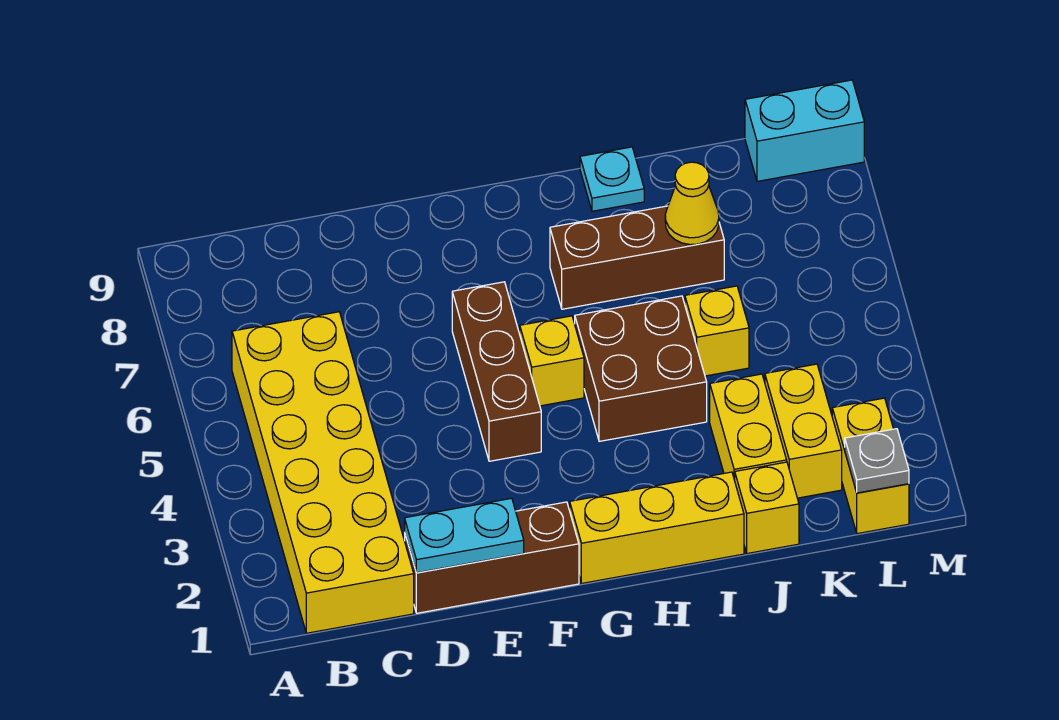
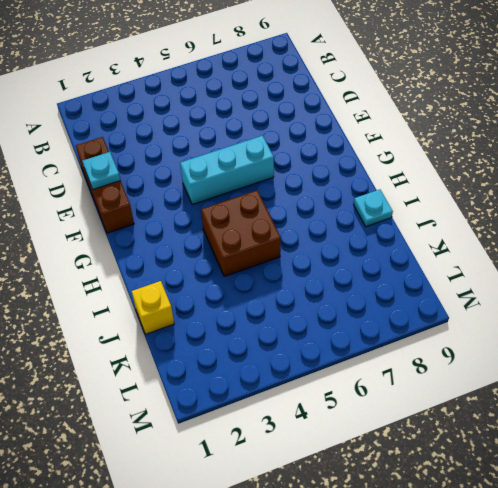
cyan 1x1 plate [82,152,120,189] -> cyan 1x2 plate [405,498,524,573]
cyan 1x3 brick [180,136,274,205] -> brown 1x3 brick [452,282,541,461]
none -> yellow 2x6 brick [232,312,414,633]
none -> yellow 1x3 brick [570,472,744,583]
none -> yellow 1x1 brick [520,316,584,406]

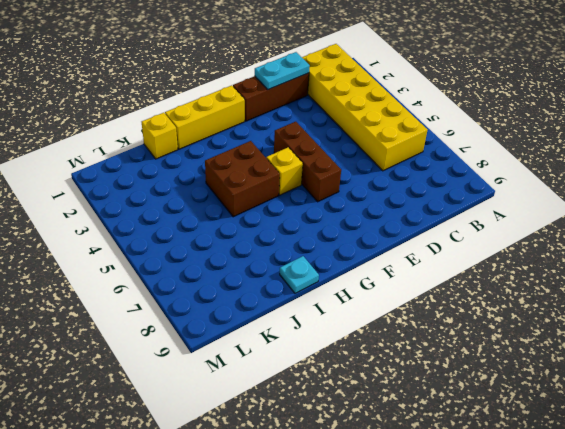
none -> brown 1x3 brick [550,206,724,309]
none -> yellow 1x2 brick [710,374,787,480]
none -> yellow 1x1 brick [685,286,749,376]

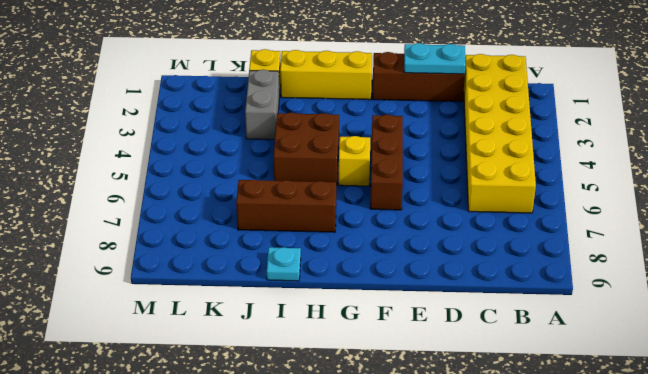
grey 1x2 brick [245,70,279,140] -> yellow 1x2 brick [710,374,787,480]
none -> yellow 1x1 brick [685,286,749,376]
none -> yellow 1x2 brick [765,364,842,498]
none -> yellow 1x2 brick [832,398,909,534]

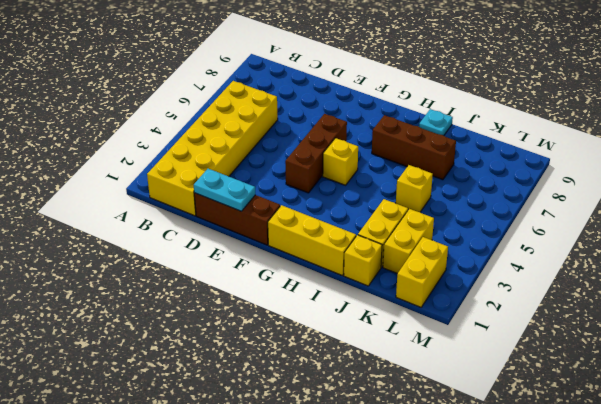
none -> brown 2x2 brick [575,296,707,441]
none -> cyan 1x2 brick [745,80,864,181]
none -> yellow 1x1 cone [665,162,719,245]

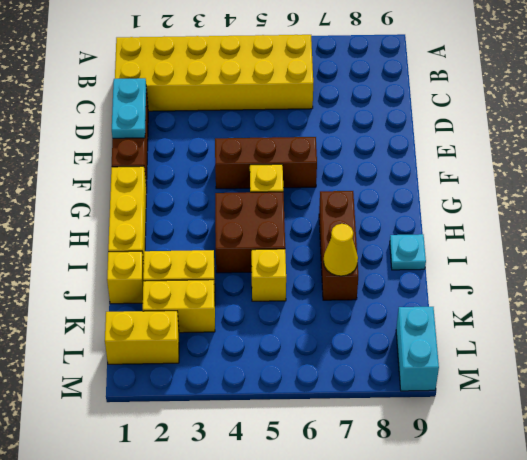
none -> grey 1x1 plate [845,429,909,493]

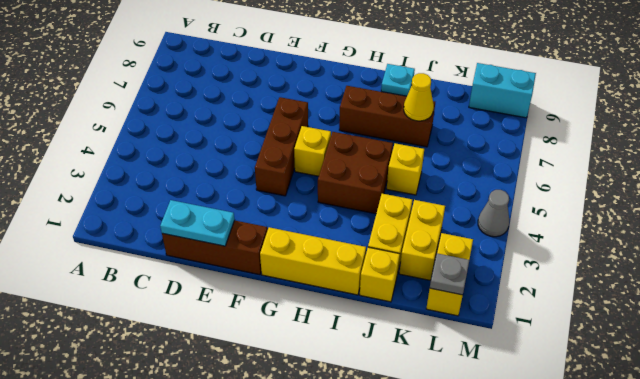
grey 1x1 cone [478,190,509,237] -> none
none -> yellow 2x6 brick [232,312,414,633]

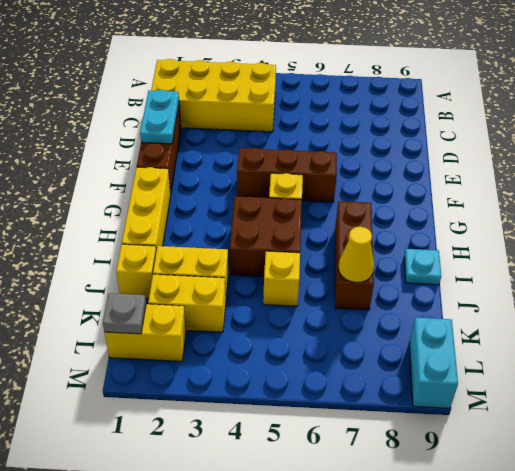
yellow 2x4 brick [151,59,276,132] -> yellow 2x6 brick [232,312,414,633]

